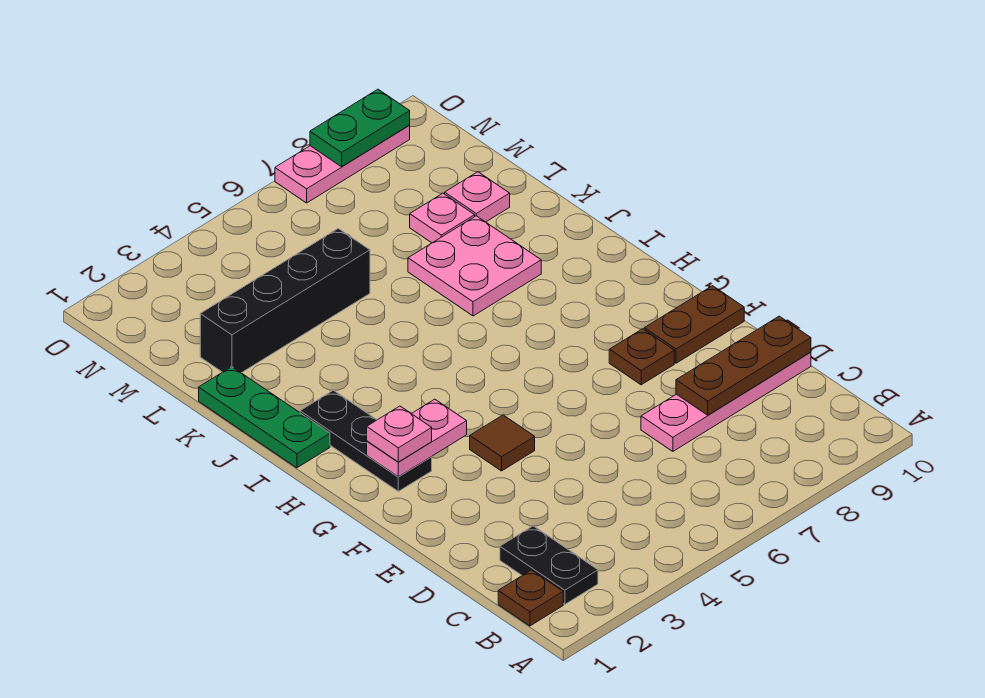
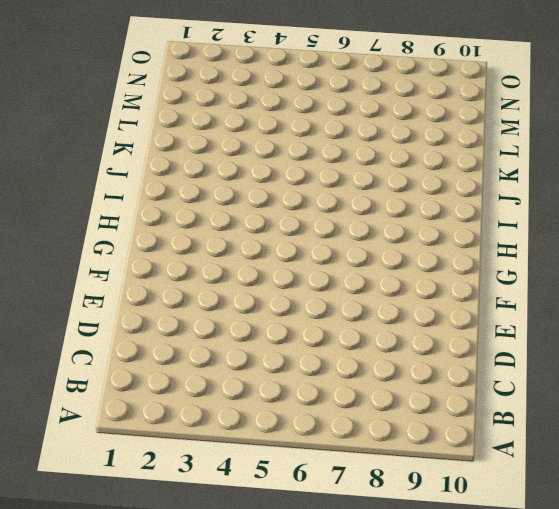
none -> brown 1x1 plate [498,570,563,626]
none -> black 1x2 plate [500,526,598,604]
none -> pink 1x4 plate [641,352,811,451]

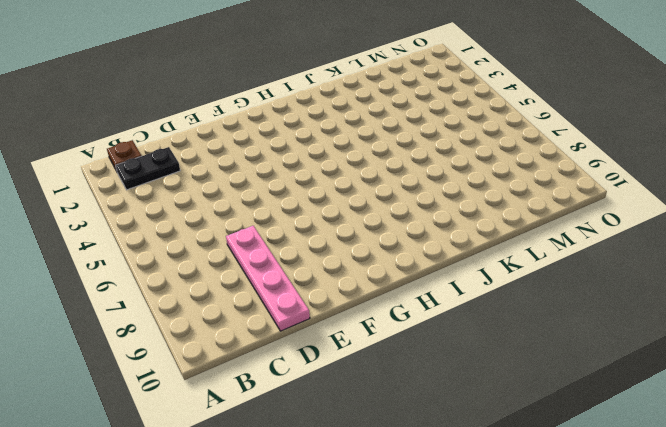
none -> brown 1x1 tile [470,415,535,471]
none -> brown 1x1 plate [609,329,674,385]
none -> brown 1x2 plate [644,286,744,363]

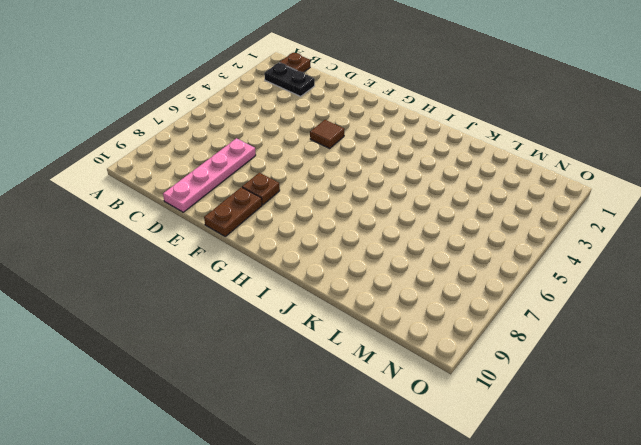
none -> black 1x3 plate [300,390,432,491]
none -> green 1x3 plate [199,367,330,468]
none -> pink 2x2 plate [408,216,541,316]

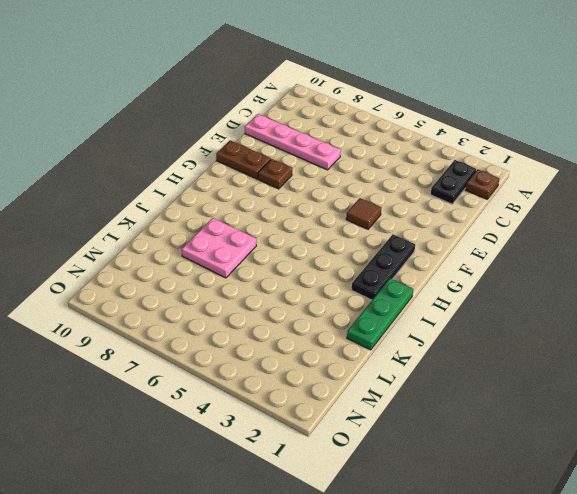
none -> black 1x4 brick [200,229,370,373]
none -> pink 1x1 plate [410,193,475,243]
none -> pink 1x1 plate [445,172,510,222]

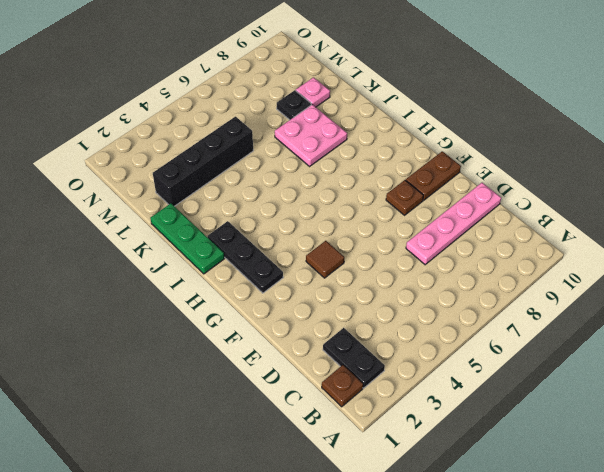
black 1x1 plate [277,90,311,120] -> pink 1x1 plate [410,193,475,243]
none -> pink 1x3 plate [275,126,410,203]
none -> brown 1x3 plate [676,316,811,415]
none -> pink 1x2 plate [367,399,467,477]

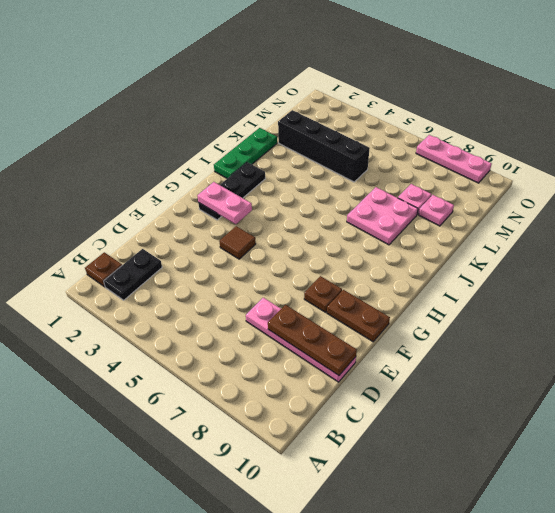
none -> green 1x2 plate [310,89,410,167]
none -> pink 1x1 plate [367,406,432,462]

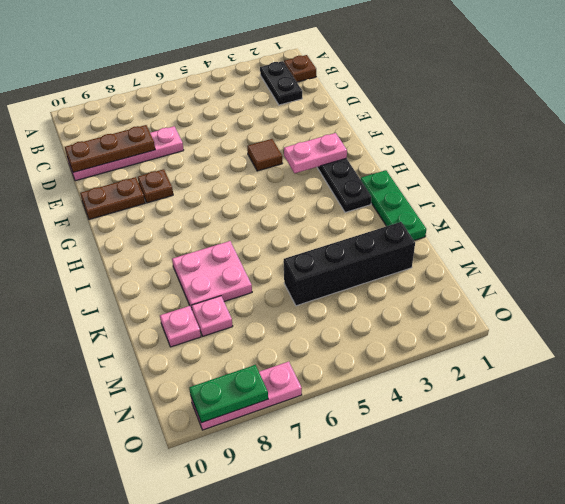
none -> pink 1x1 plate [367,406,432,462]

